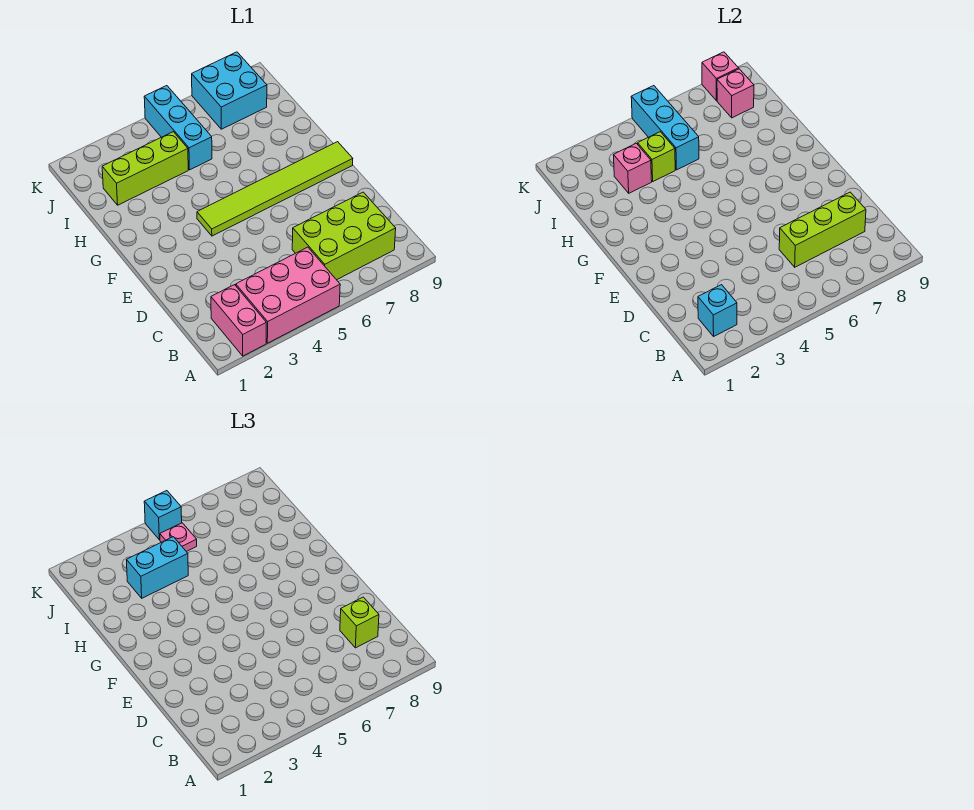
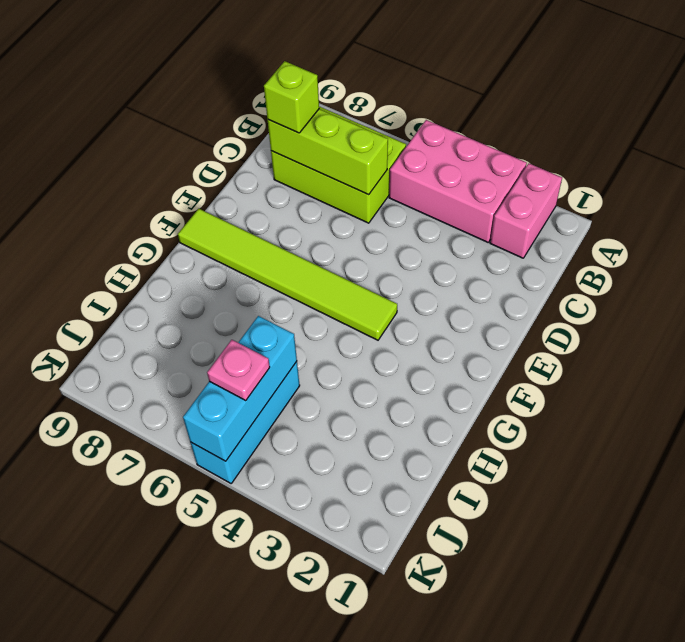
none -> lime 1x3 brick [102,132,188,205]
none -> cyan 2x2 brick [192,52,267,129]
none -> cyan 1x1 brick [698,285,737,336]

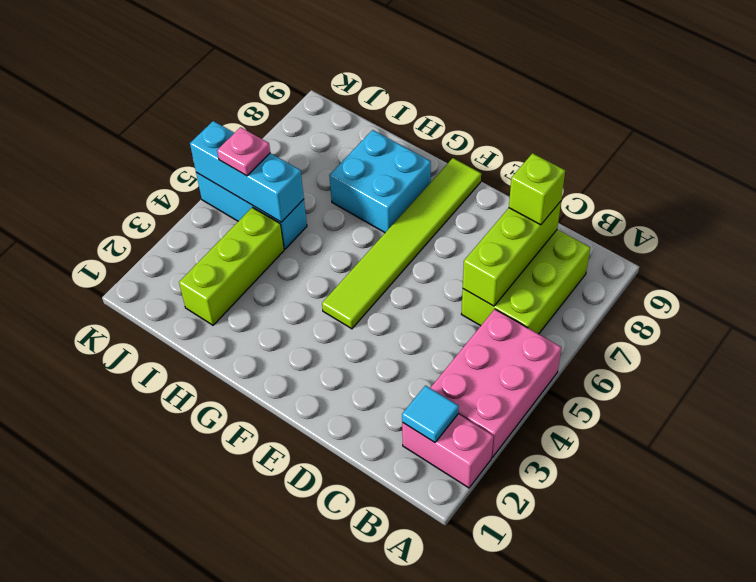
cyan 1x1 tile [402,386,459,442] -> cyan 1x1 brick [698,285,737,336]
cyan 2x2 brick [329,130,431,232] -> cyan 2x2 brick moved to [192,52,267,129]
none -> pink 1x1 brick [614,143,652,193]
none -> lime 1x1 brick [638,132,675,181]
none -> pink 1x1 brick [717,69,754,118]

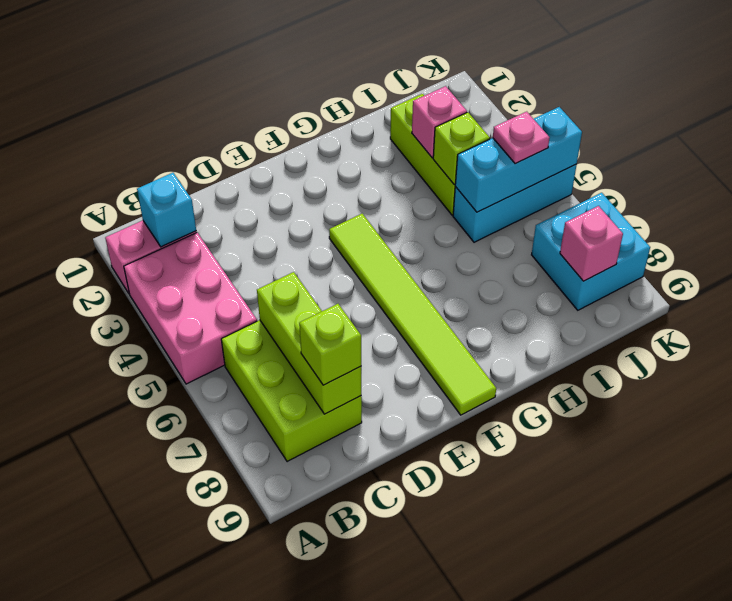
none -> pink 1x1 brick [702,52,739,101]
none -> cyan 1x2 brick [127,537,188,598]
none -> cyan 1x1 brick [144,491,182,540]

